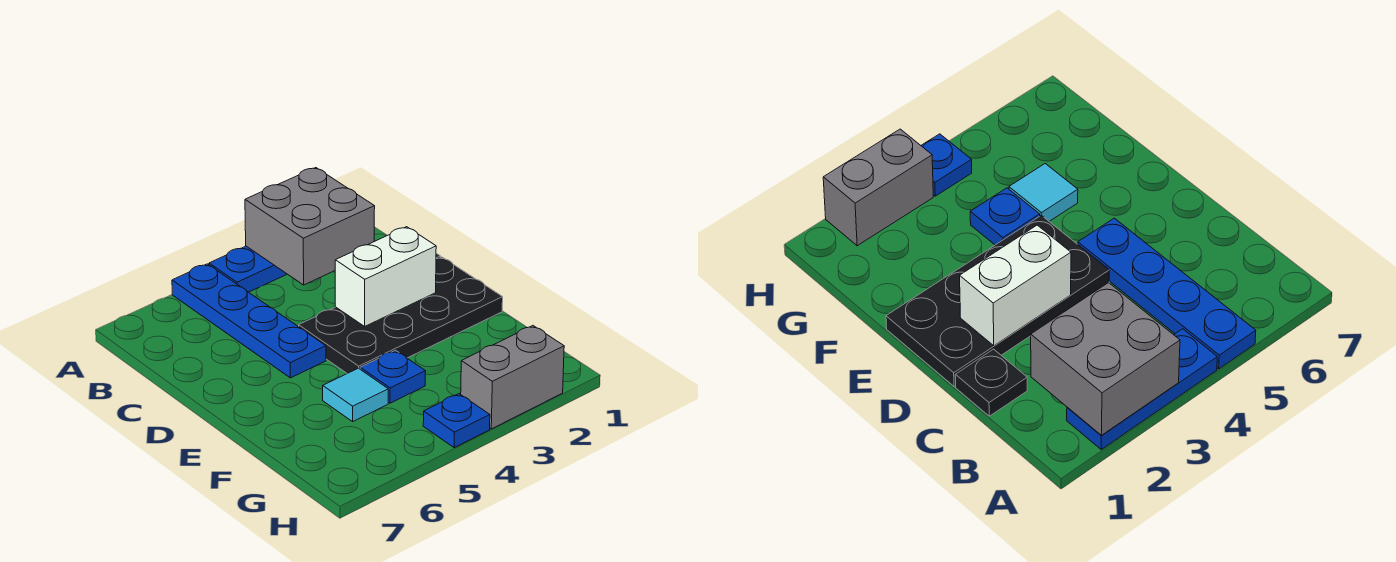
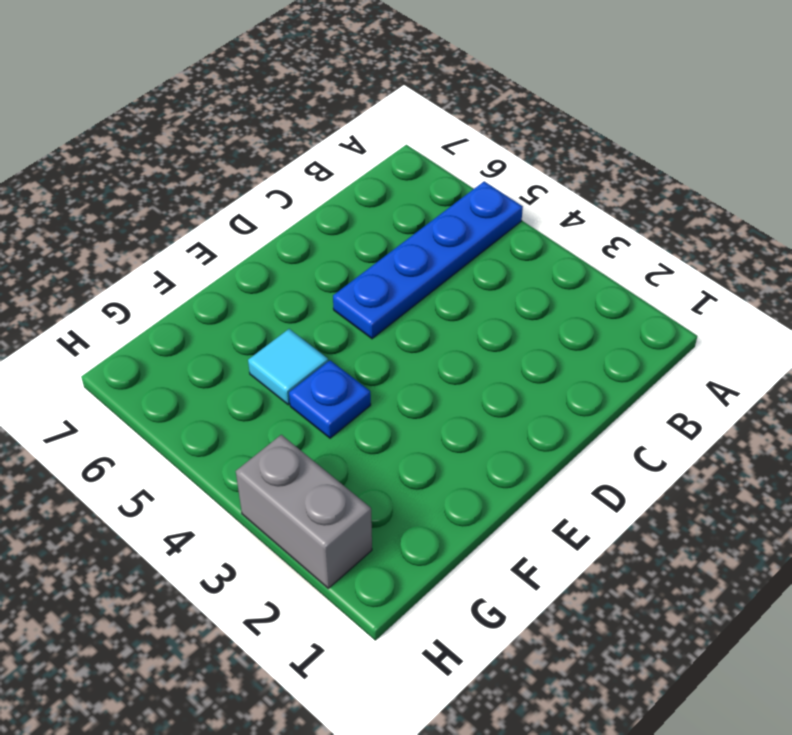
none -> blue 1x3 plate [209,246,287,292]
none -> black 1x1 plate [955,349,1027,416]

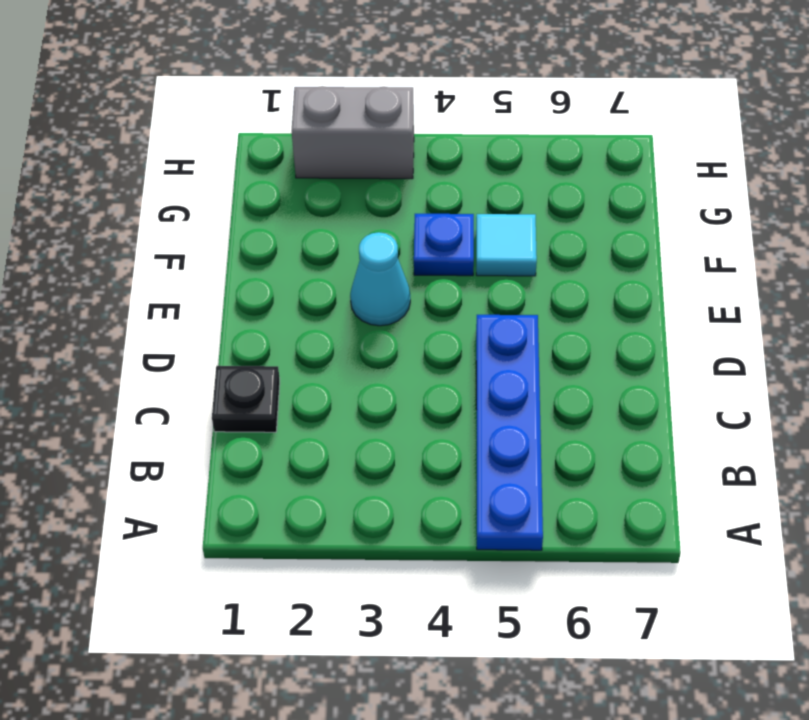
cyan 1x1 cone [350,232,410,326] -> black 2x4 plate [299,257,503,373]
none -> blue 1x3 plate [209,246,287,292]
none -> blue 1x1 plate [423,394,490,448]

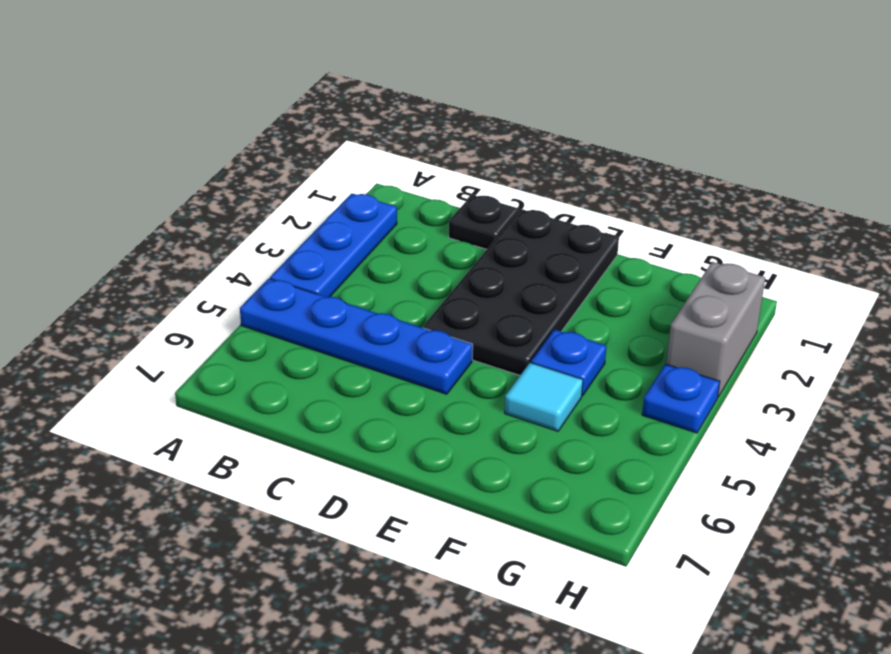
none -> grey 2x2 brick [245,168,375,285]
none -> white 1x2 brick [335,227,436,326]

